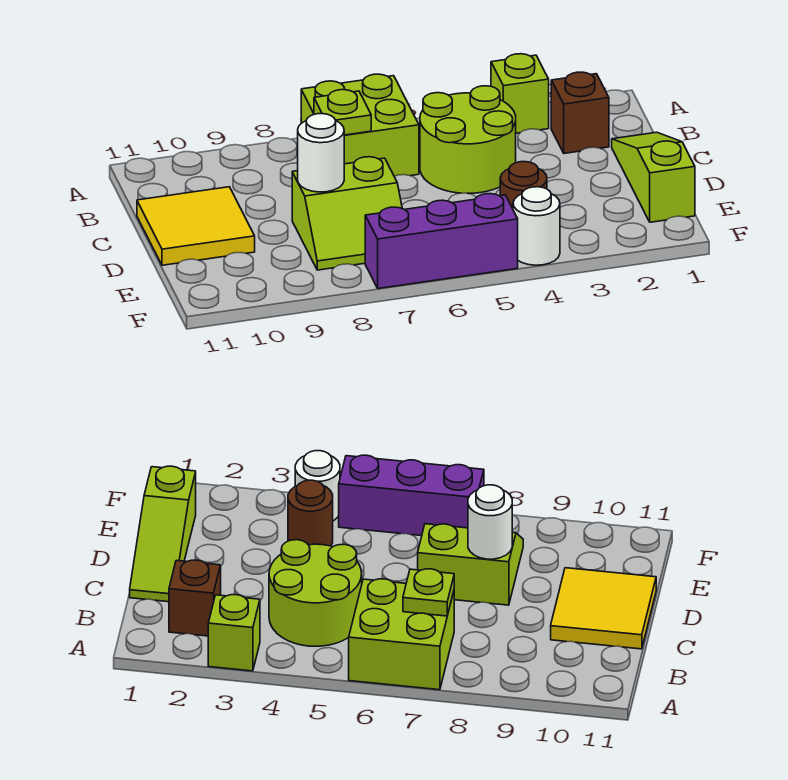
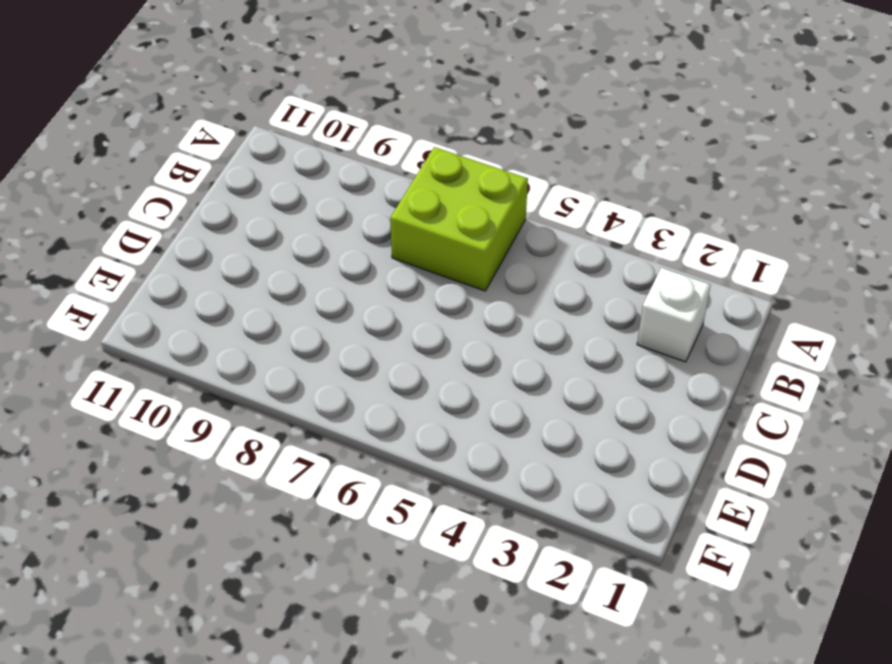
white 1x1 brick [637,268,711,362] -> brown 1x1 brick [551,72,609,153]
none -> lime 1x1 brick [491,54,549,133]
none -> lime 2x2 round brick [420,86,516,193]
none -> lime 1x3 slope [612,132,695,222]

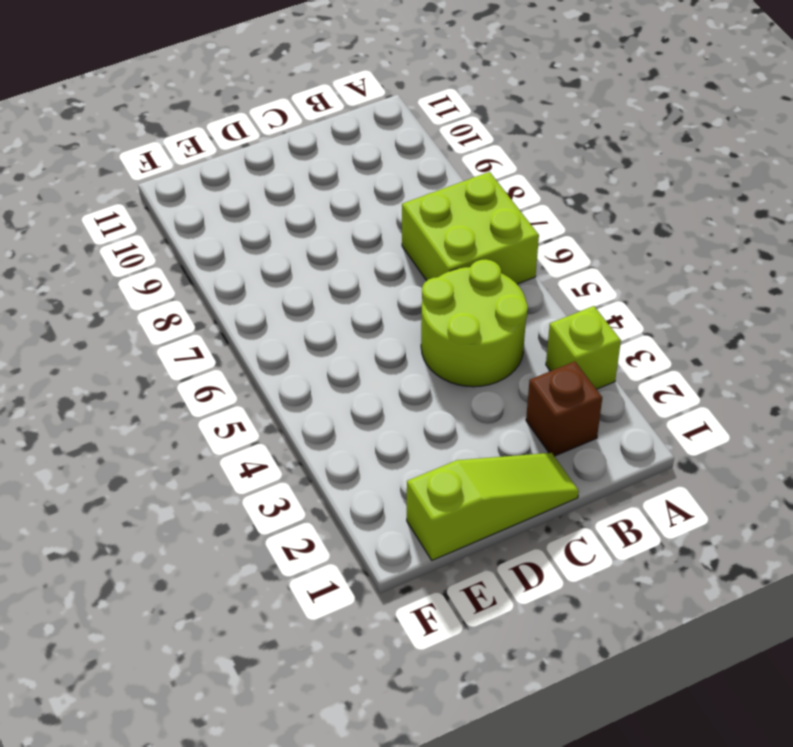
none -> yellow 2x2 tile [137,187,255,265]
none -> lime 2x2 slope [292,157,402,270]
none -> brown 1x1 round brick [500,162,547,209]

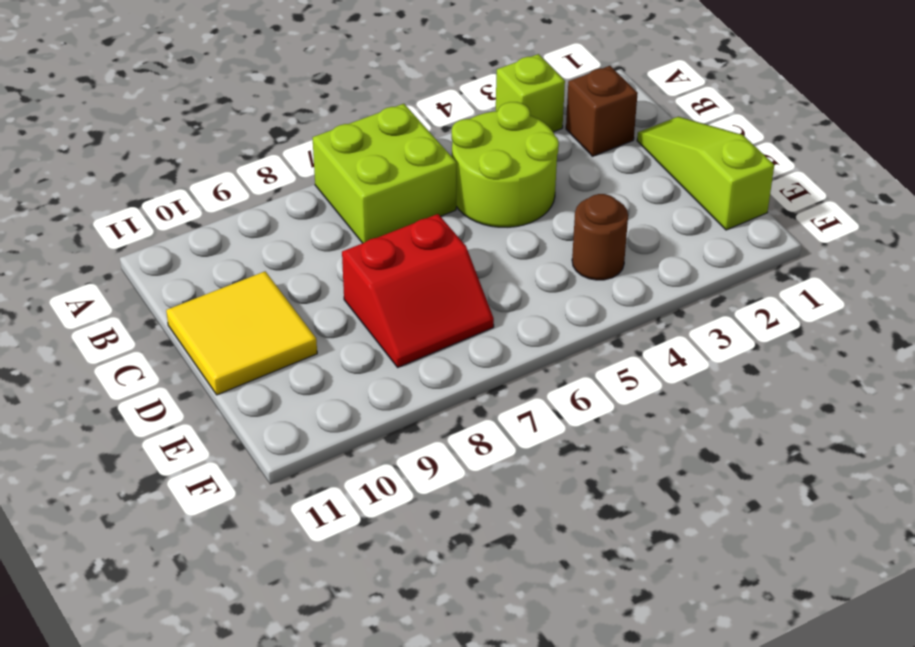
red 2x2 slope [342,214,494,367] -> lime 2x2 slope [292,157,402,270]
none -> white 1x1 round brick [513,187,560,265]
none -> purple 1x3 brick [365,194,518,289]
none -> lime 1x1 plate [314,89,371,135]

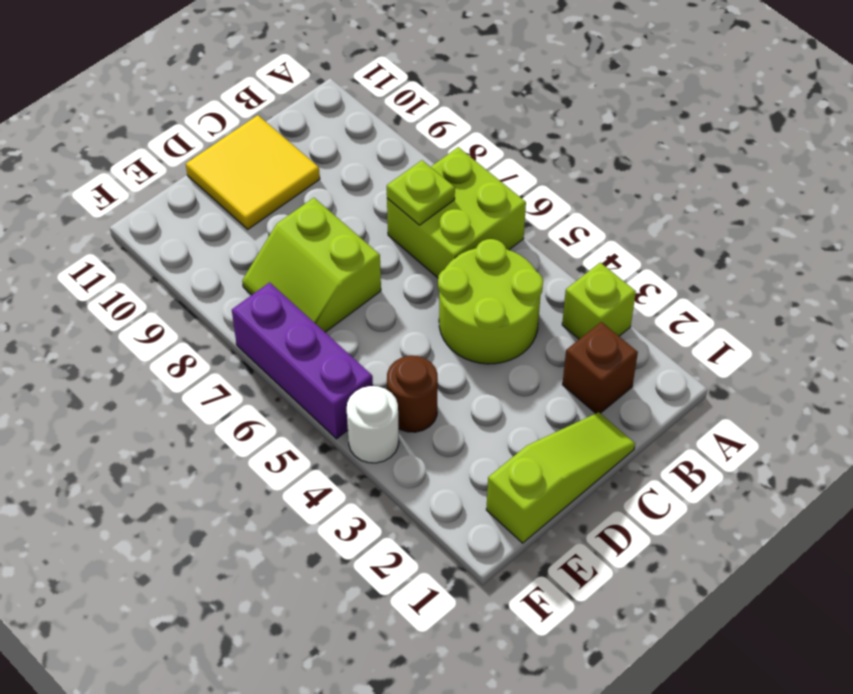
none -> white 1x1 round brick [298,114,344,192]

